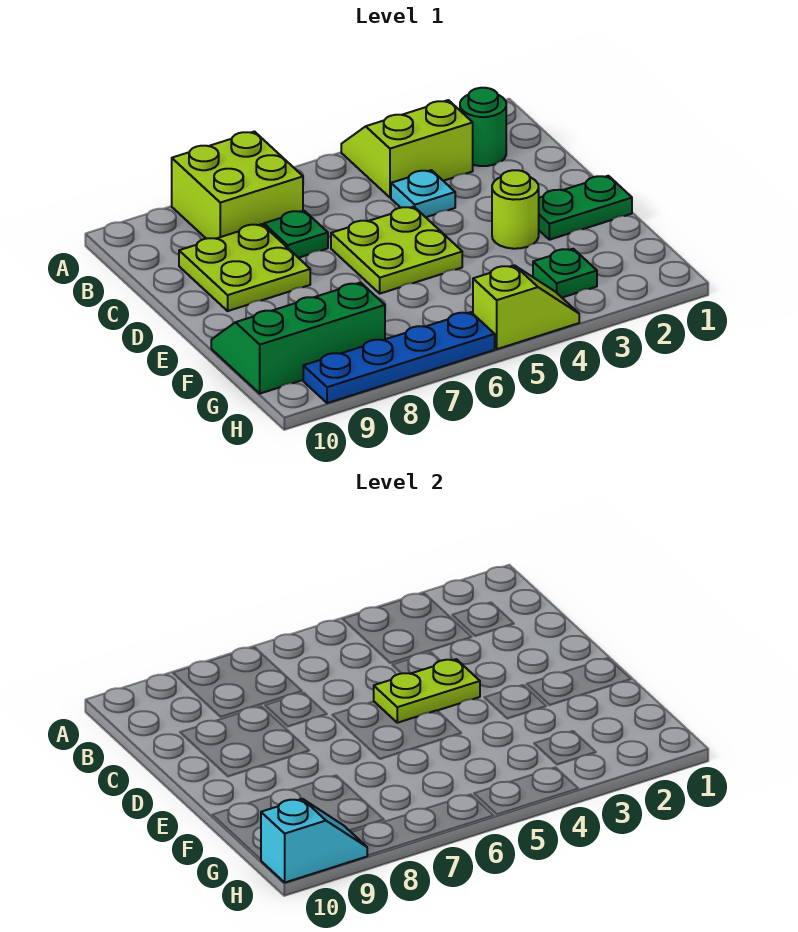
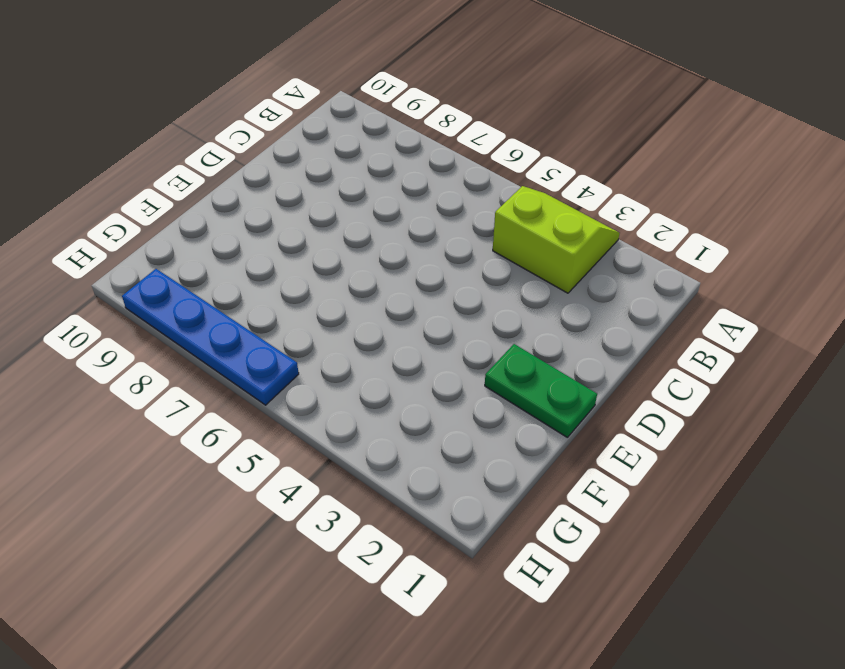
none -> lime 2x2 brick [172,132,303,239]
none -> green 1x1 round brick [460,88,506,166]
none -> cyan 1x1 plate [391,170,455,217]

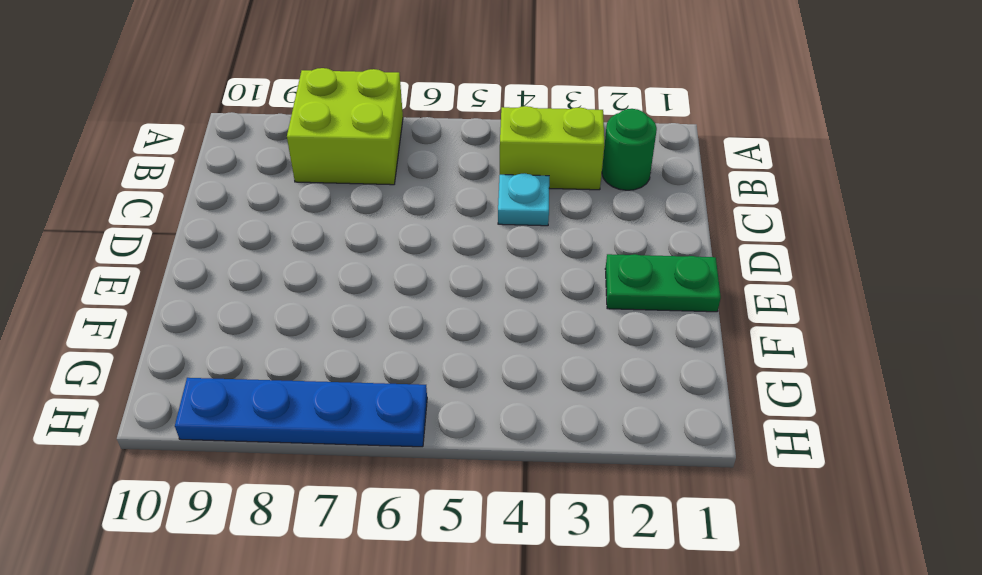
none -> green 1x1 plate [264,211,328,258]
none -> lime 2x2 plate [179,224,310,311]
none -> lime 2x2 plate [331,207,462,294]

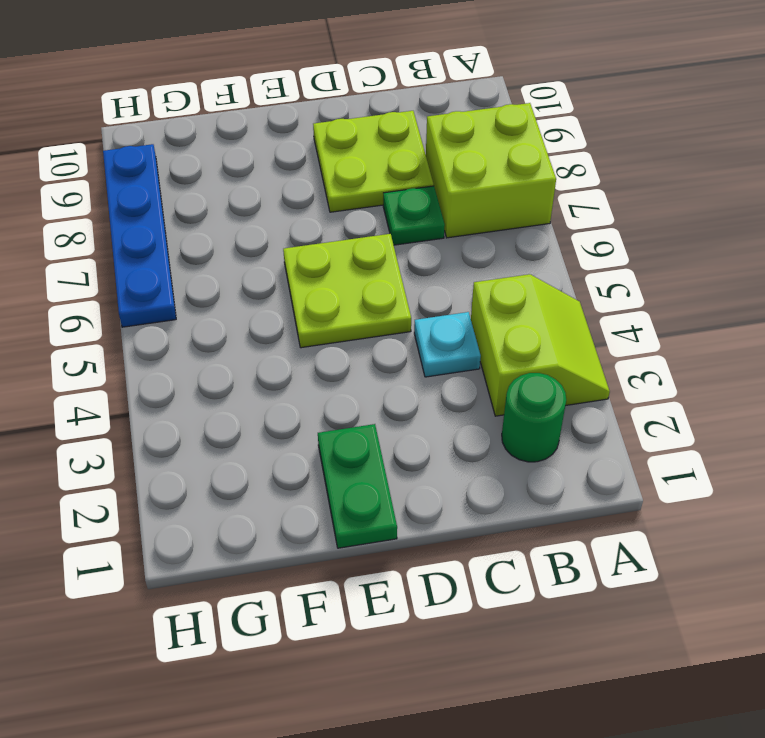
none -> lime 1x1 round brick [492,170,539,249]
none -> green 2x3 slope [211,282,385,394]
none -> green 1x1 plate [533,249,597,298]

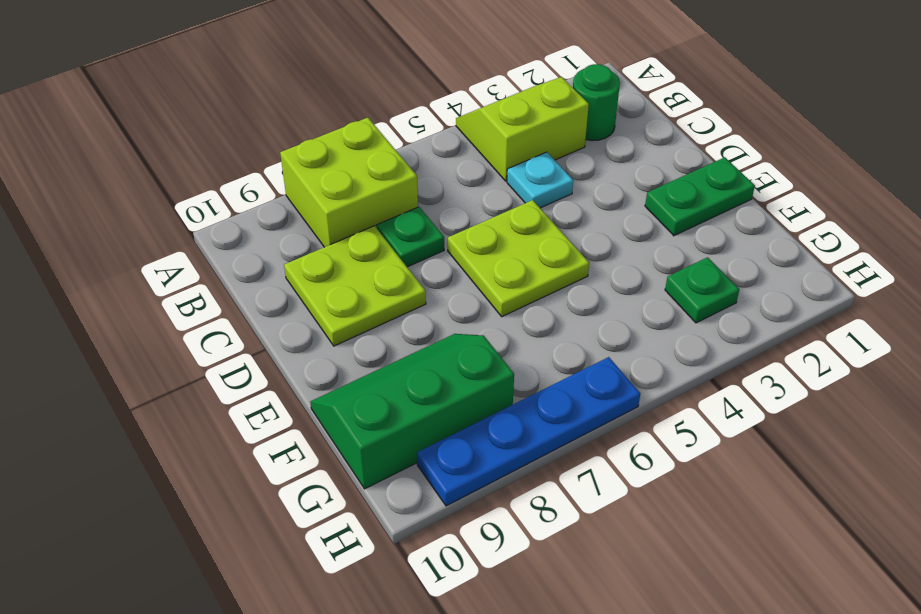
none -> lime 1x1 round brick [492,170,539,249]
none -> lime 1x2 slope [473,265,579,349]
none -> lime 1x2 plate [374,659,480,723]

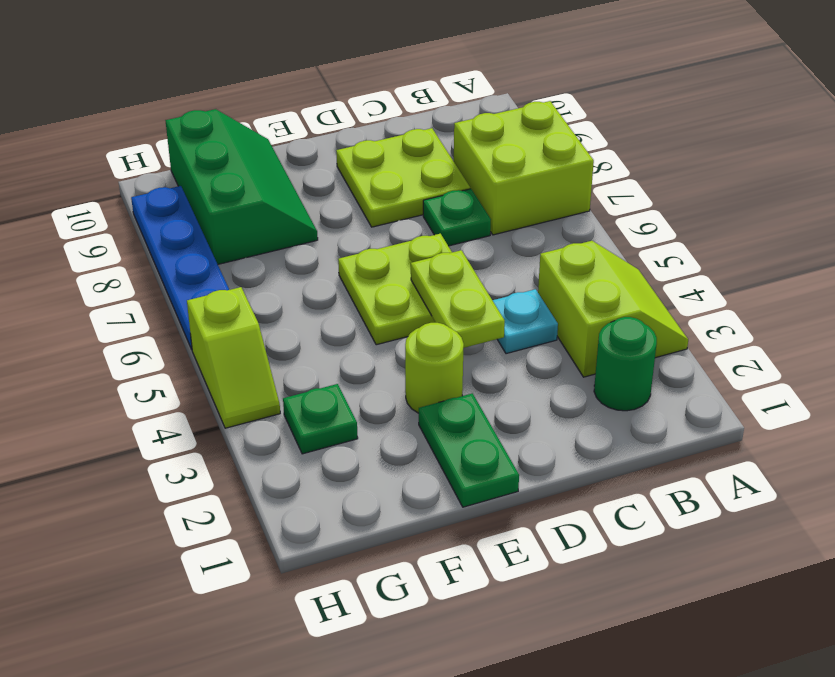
none -> cyan 1x2 slope [261,799,367,882]

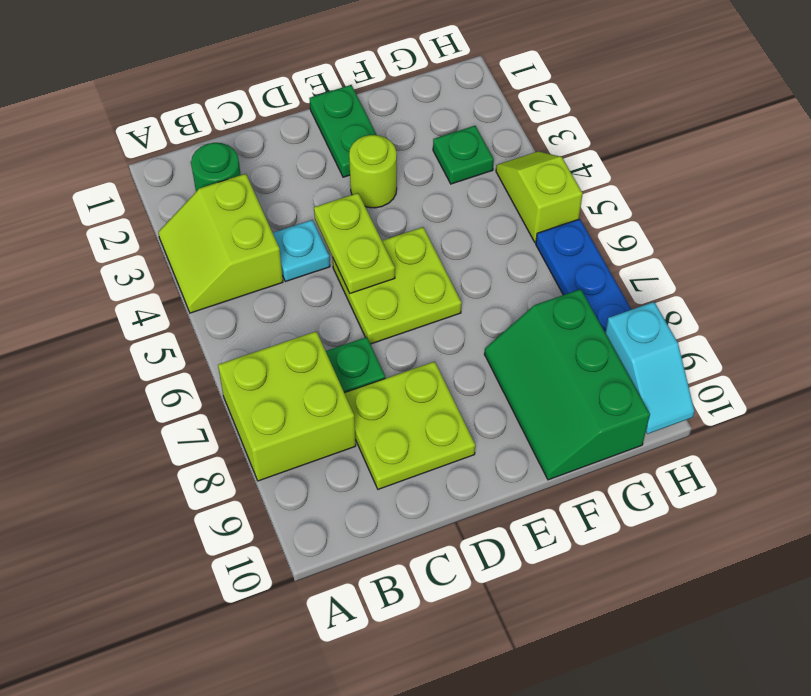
cyan 1x2 slope [605,302,695,434] -> cyan 1x2 slope turned to [261,799,367,882]

